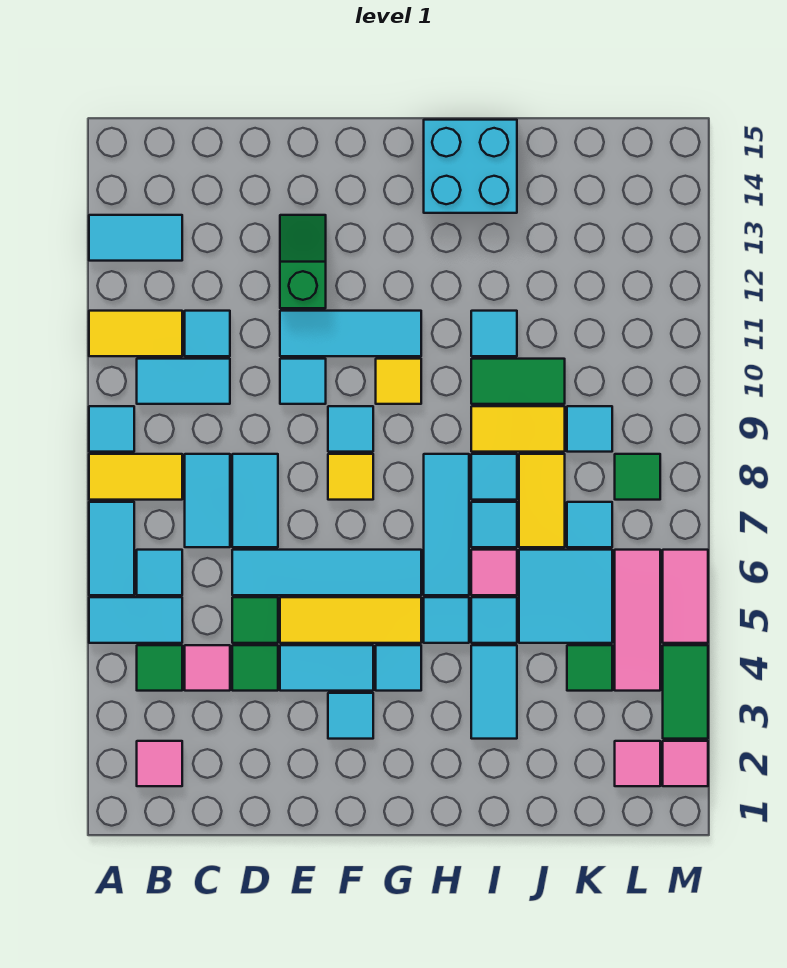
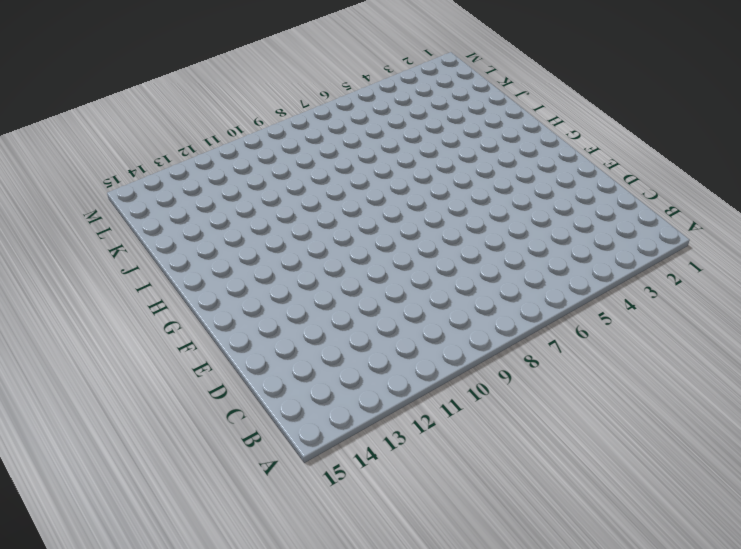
none -> cyan 1x2 tile [89,597,182,643]
none -> cyan 1x2 tile [89,502,134,595]
none -> yellow 1x2 tile [89,454,182,500]
none -> cyan 1x1 tile [89,406,134,452]

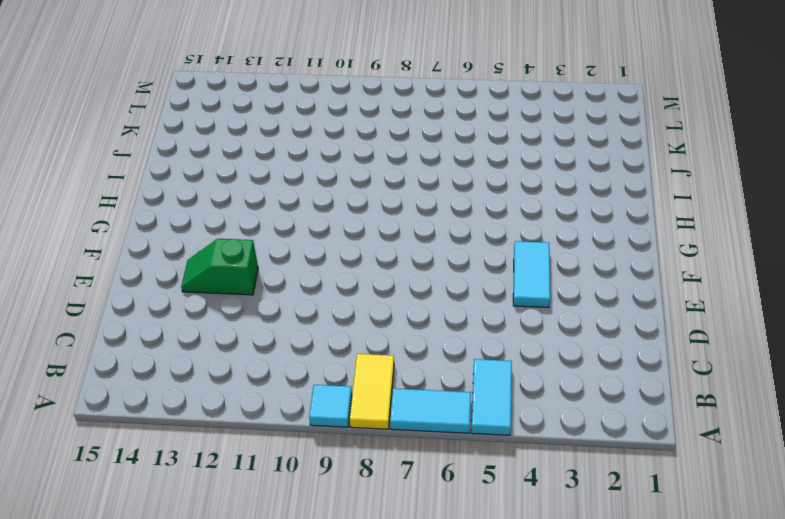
none -> yellow 1x2 tile [89,311,182,356]
none -> cyan 1x2 tile [89,215,182,261]
none -> pink 1x1 tile [137,741,182,786]
none -> green 1x1 tile [137,645,182,691]

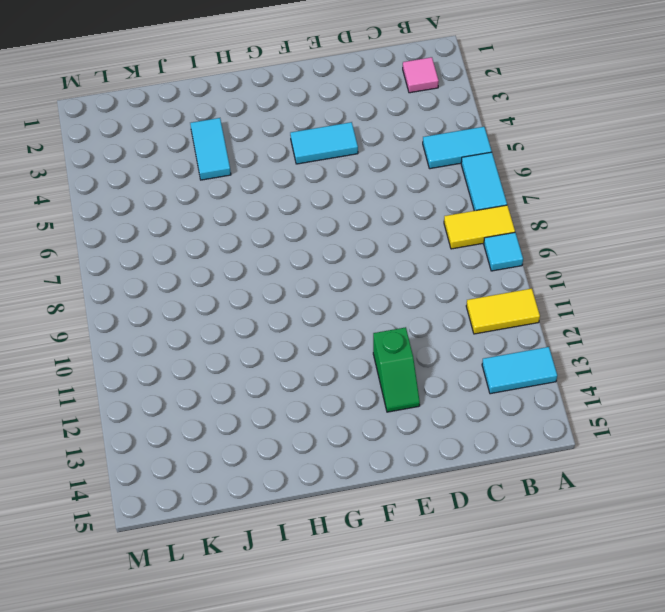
none -> green 1x1 tile [137,645,182,691]
none -> cyan 1x1 tile [137,550,182,595]
none -> cyan 1x2 tile [137,359,230,404]
none -> pink 1x1 tile [185,645,230,691]

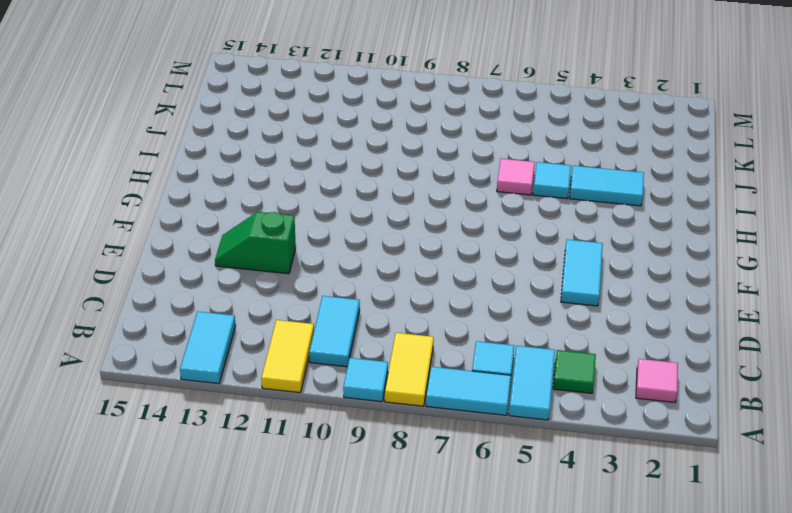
none -> pink 1x1 tile [185,645,230,691]
none -> cyan 1x2 tile [185,454,230,547]
none -> cyan 1x1 tile [185,311,230,356]
none -> green 1x1 tile [232,645,278,691]

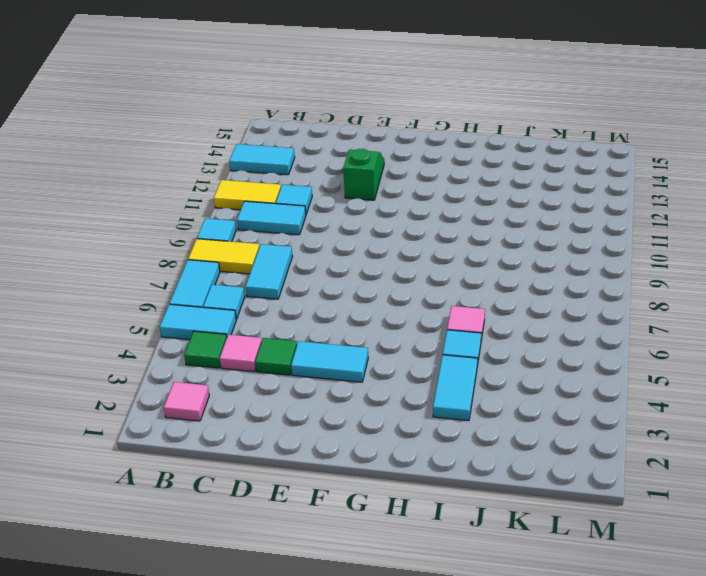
none -> green 1x1 tile [232,597,278,643]
none -> cyan 1x4 tile [232,550,421,595]
none -> cyan 1x2 tile [232,454,278,547]
none -> yellow 1x3 tile [280,597,421,643]

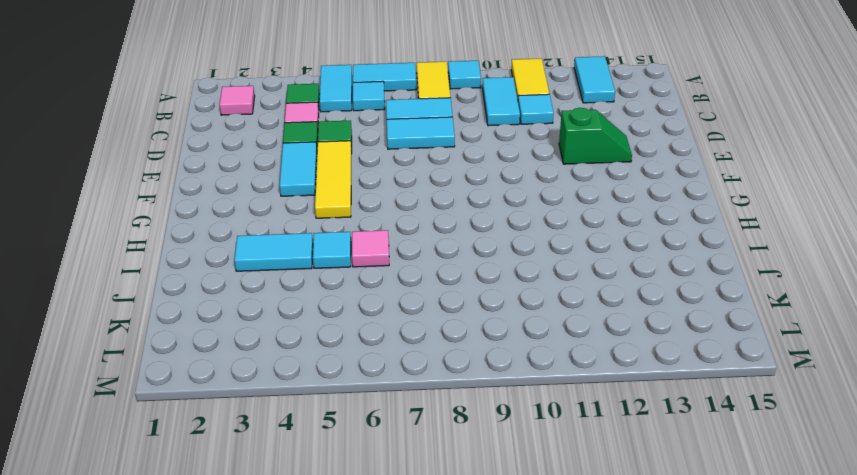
none -> cyan 1x4 tile [232,550,421,595]
none -> cyan 1x1 tile [280,359,326,404]
none -> cyan 1x3 tile [280,311,421,356]
none -> cyan 1x1 tile [328,693,373,739]

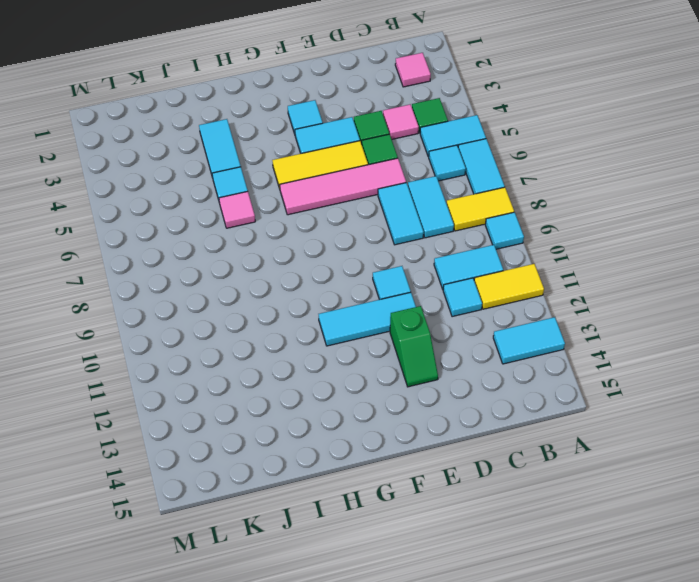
pink 1x4 tile [280,158,406,215] -> cyan 1x4 tile [232,550,421,595]
none -> yellow 1x1 tile [328,454,373,500]
none -> cyan 1x1 tile [328,406,373,452]
none -> cyan 1x1 tile [376,645,421,691]
none -> yellow 1x1 tile [376,359,421,404]

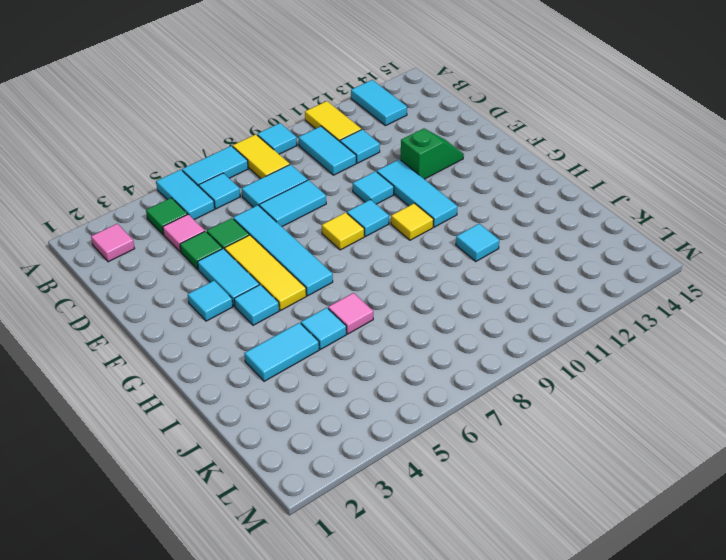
none -> cyan 1x1 tile [424,597,469,643]
none -> cyan 1x3 tile [424,454,469,595]
none -> cyan 2x2 brick [424,120,517,213]
none -> cyan 1x1 tile [471,502,517,547]

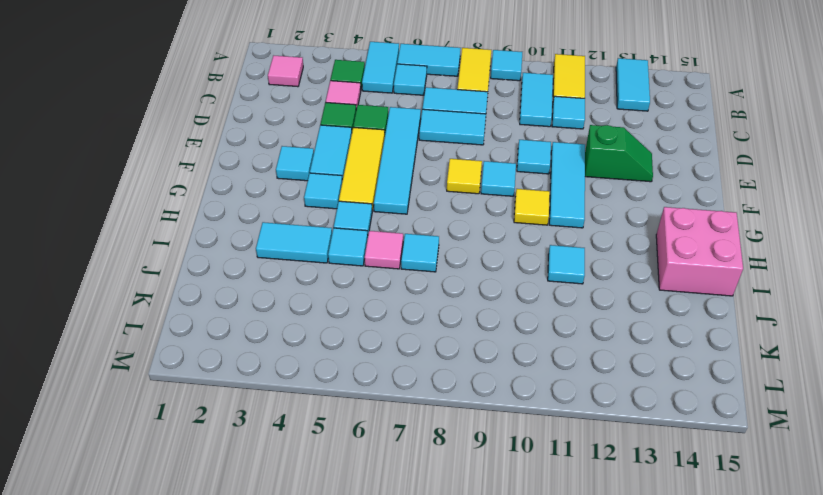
pink 2x2 brick [656,207,743,296] -> cyan 2x2 brick [424,120,517,213]
none -> cyan 1x3 tile [424,454,469,595]
none -> cyan 1x1 tile [471,454,517,500]
none -> yellow 1x2 tile [471,406,565,452]
none -> green 1x2 tile [471,359,565,404]

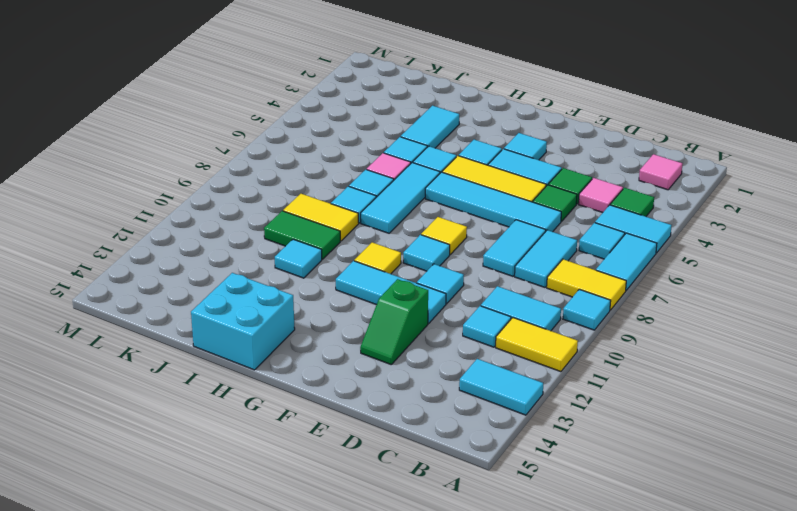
none -> cyan 2x2 tile [519,550,612,643]
none -> yellow 1x2 tile [519,454,565,547]
none -> green 1x1 tile [567,645,612,691]
none -> cyan 1x1 tile [567,502,612,547]

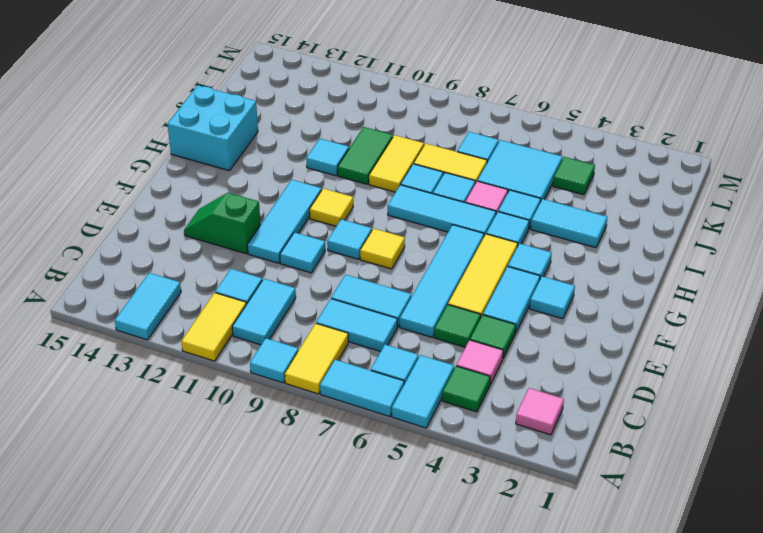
none -> cyan 1x1 tile [567,406,612,452]
none -> pink 1x1 tile [615,741,660,786]
none -> pink 1x3 tile [615,550,660,691]
none -> green 1x1 tile [615,454,660,500]

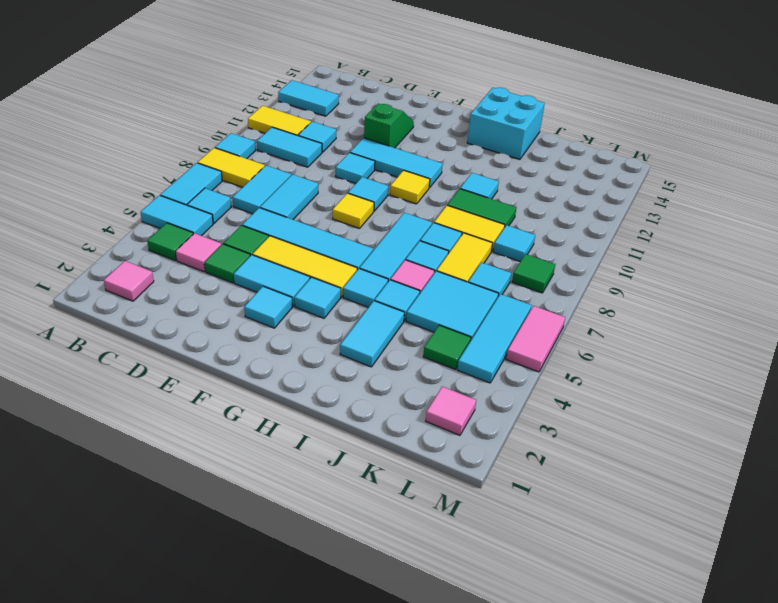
cyan 1x3 tile [457,294,532,383] -> pink 1x3 tile [615,550,660,691]
none -> pink 1x1 tile [663,741,708,786]
none -> green 1x2 tile [663,645,708,739]

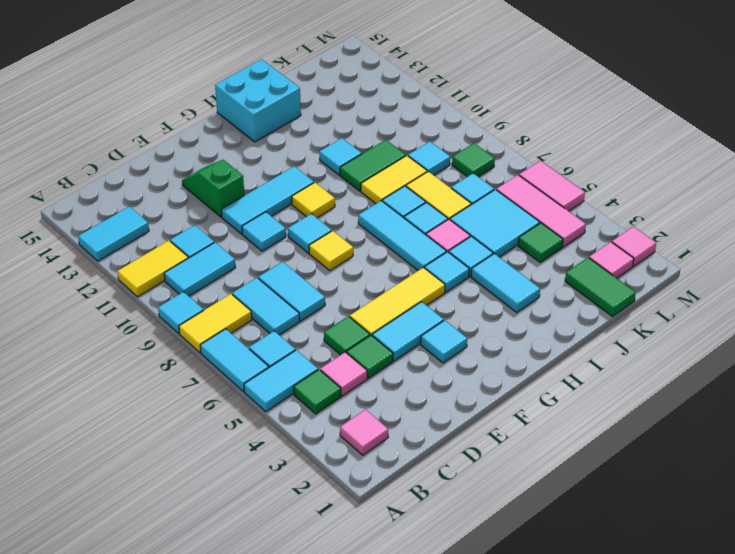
green 1x2 tile [565,258,636,317] -> green 1x2 tile moved to [663,645,708,739]
none -> cyan 1x4 tile [232,550,421,595]
none -> cyan 1x1 tile [376,645,421,691]

